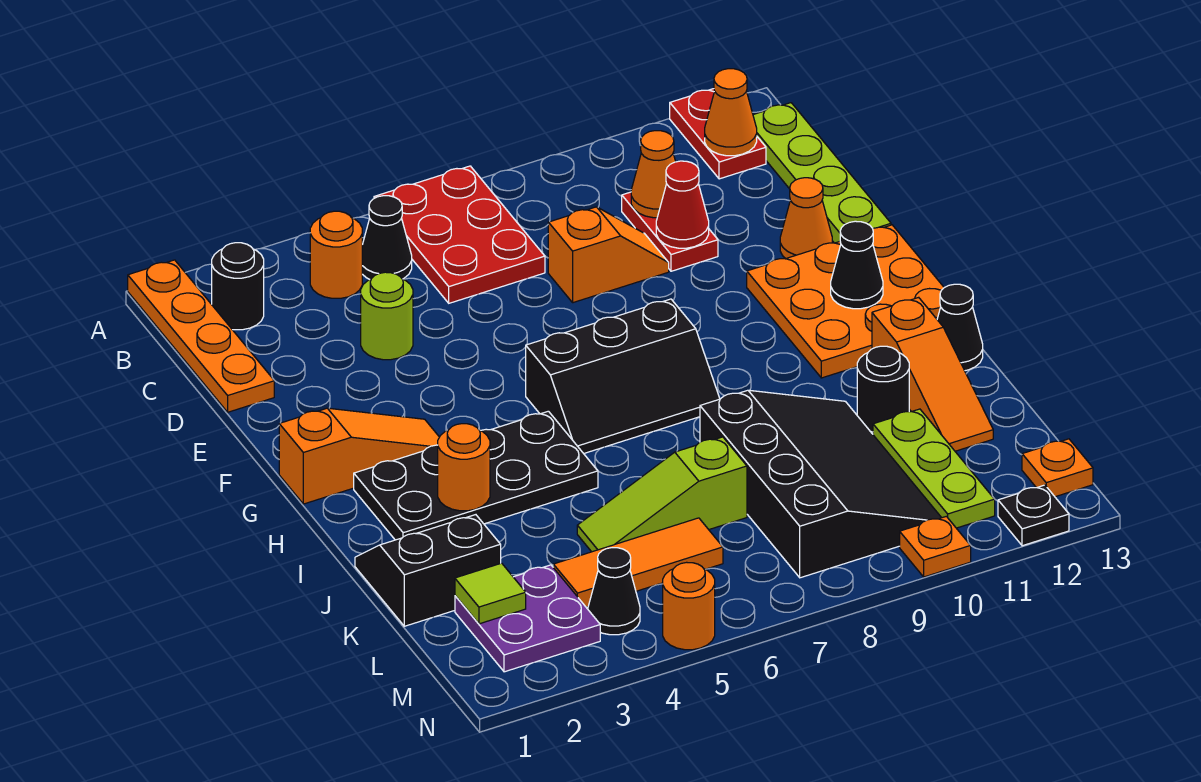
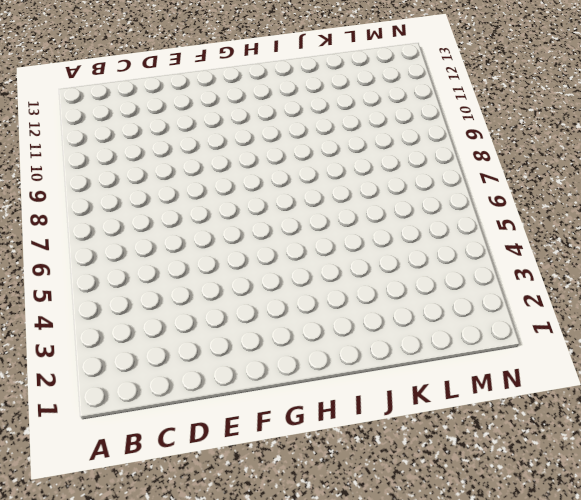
none -> orange 1x4 plate [128,260,274,412]
none -> red 2x3 plate [374,166,545,303]
none -> red 1x2 plate [670,89,766,179]
none -> black 1x1 round brick [212,243,264,330]

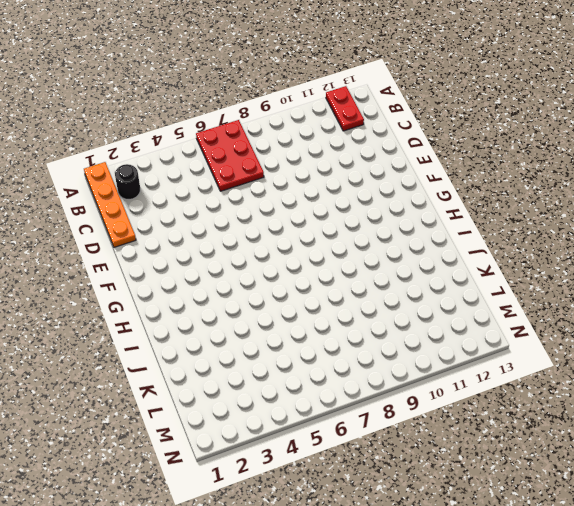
none -> orange 1x1 round brick [310,211,362,298]
none -> black 1x1 cone [362,196,412,280]
none -> lime 1x4 plate [753,103,891,243]
none -> red 1x2 plate [622,192,718,271]

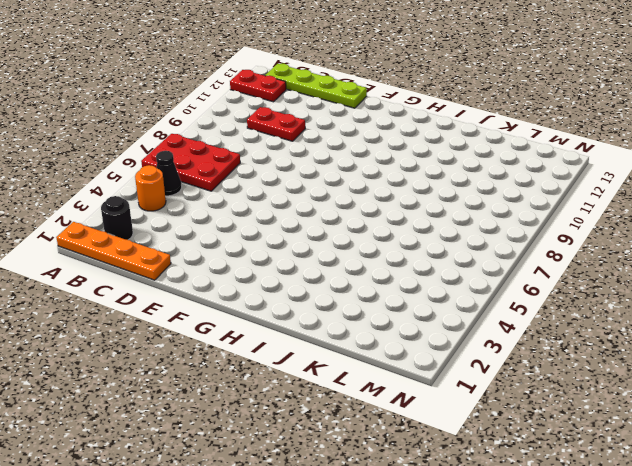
none -> lime 1x1 round brick [361,272,413,360]
none -> orange 1x2 slope [548,207,669,303]
none -> orange 1x1 cone [780,178,832,258]
none -> orange 3x3 plate [747,225,944,378]

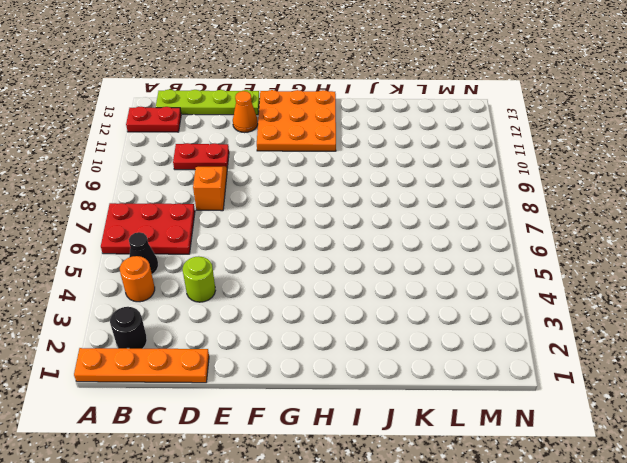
none -> orange 1x3 slope [279,408,439,504]
none -> black 2x3 slope [526,299,720,454]
none -> black 2x4 plate [354,411,598,540]
none -> orange 1x3 slope [872,297,993,451]

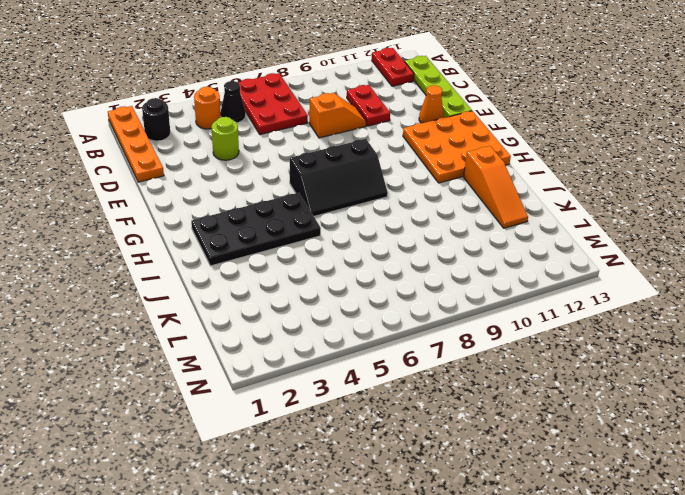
none -> orange 1x3 slope [279,408,439,504]
none -> black 1x1 cone [937,284,983,371]
none -> black 2x2 slope [355,515,501,626]
none -> black 3x4 slope [700,390,941,578]

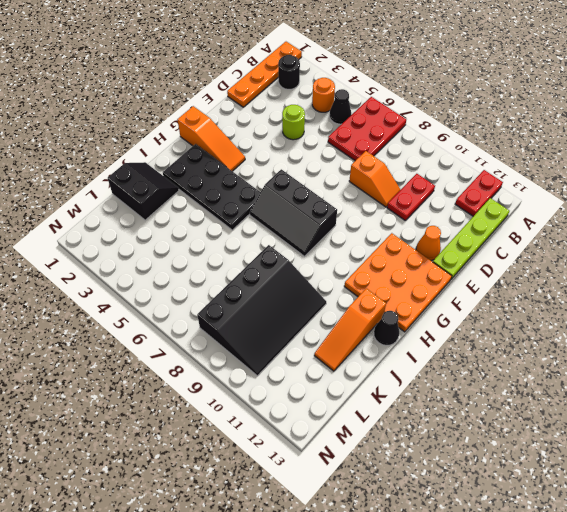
none -> black 1x1 round brick [857,346,909,432]
none -> lime 1x3 slope [577,437,747,552]
none -> lime 1x3 plate [873,409,995,528]
none -> purple 2x2 plate [455,565,600,672]

